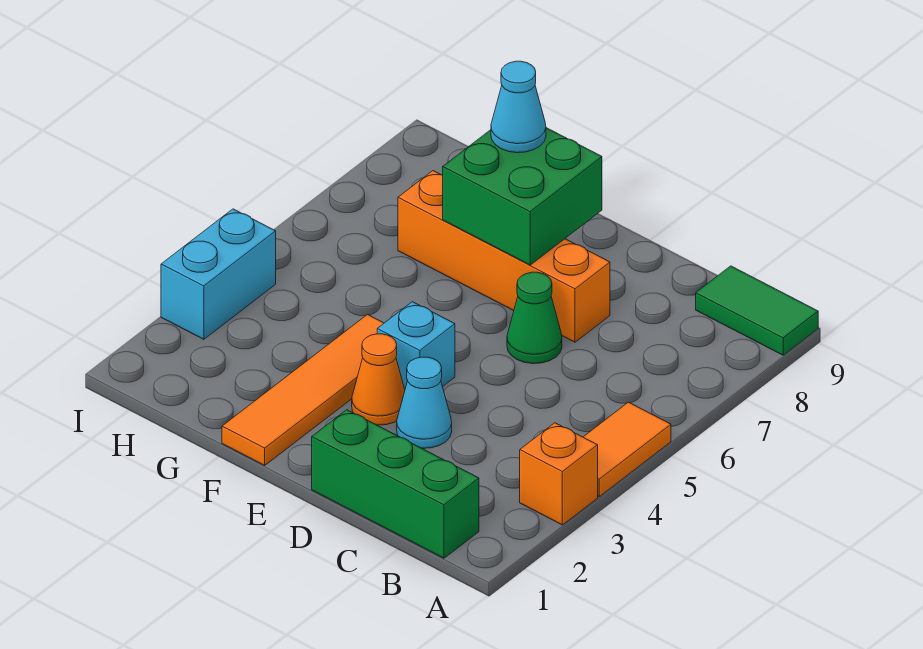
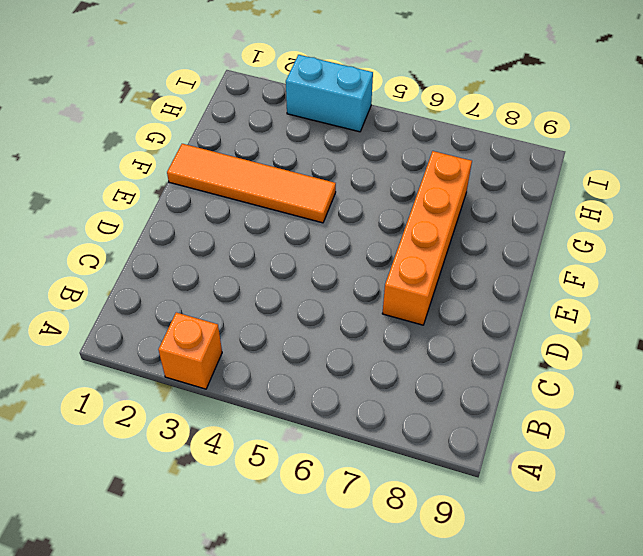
none -> orange 1x2 tile [584,402,671,496]
none -> green 1x2 tile [696,266,818,355]
none -> green 1x3 brick [312,410,479,558]

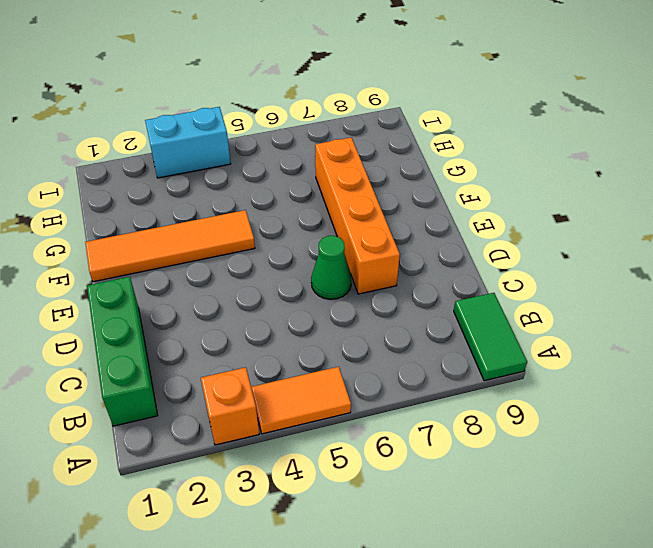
none -> cyan 1x1 cone [397,357,452,448]
none -> orange 1x1 cone [352,334,405,425]
none -> cyan 1x1 brick [377,302,455,389]

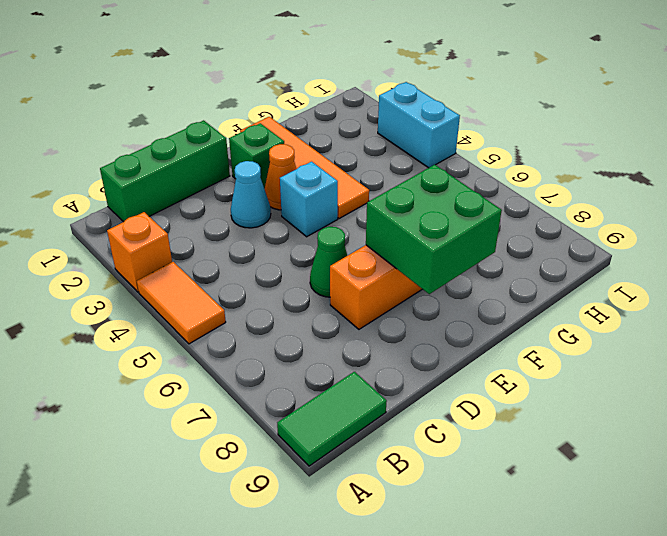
green 1x1 brick [229,123,284,189] -> none
none -> cyan 1x1 cone [491,61,546,153]

